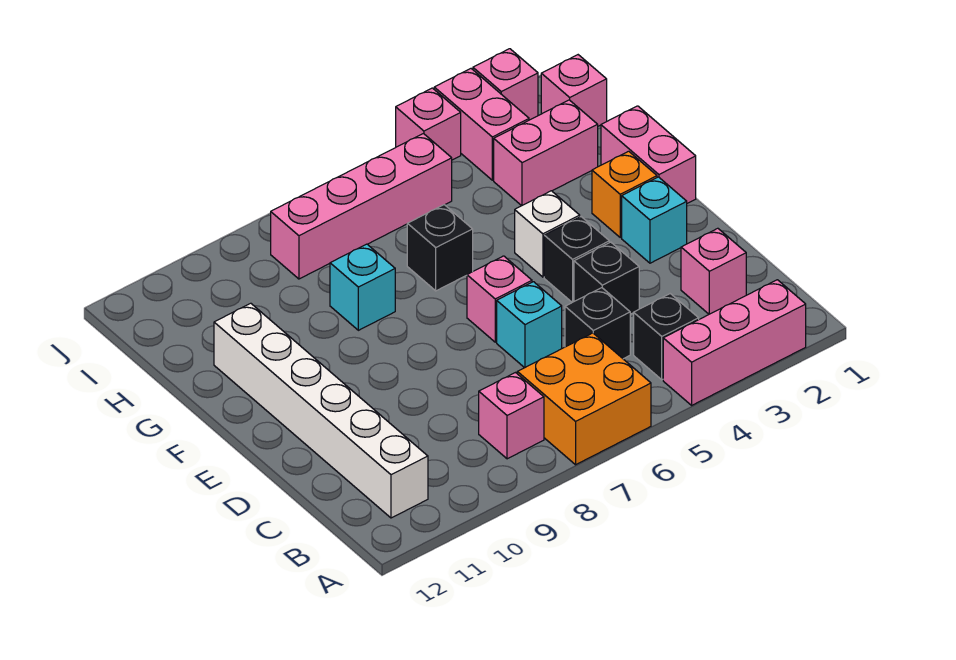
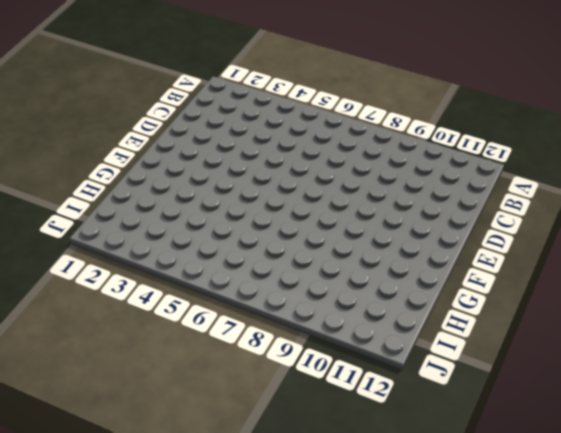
none -> pink 1x3 brick [663,280,806,405]
none -> orange 2x2 brick [517,333,651,465]
none -> black 1x1 brick [634,294,699,380]

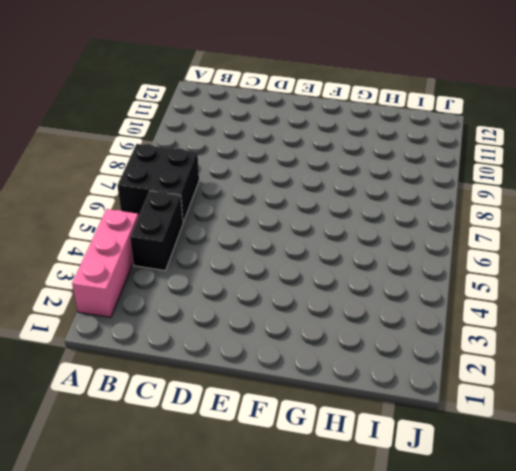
black 2x2 brick [117,144,199,222] -> orange 2x2 brick [517,333,651,465]
black 1x2 brick [130,191,183,271] -> black 1x1 brick [634,294,699,380]
none -> pink 1x1 brick [479,373,544,459]
none -> white 1x6 brick [214,303,428,518]
none -> pink 1x1 brick [681,228,746,314]

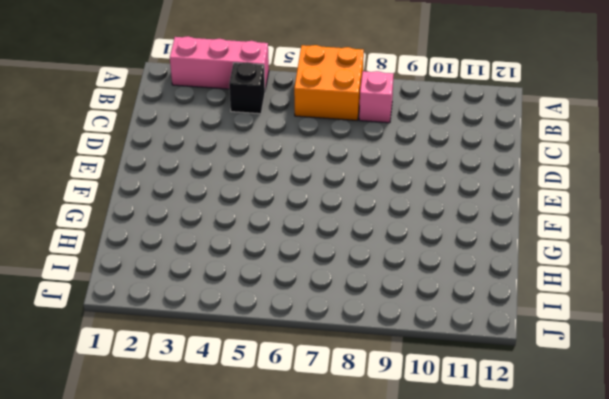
none -> white 1x6 brick [214,303,428,518]
none -> pink 1x1 brick [681,228,746,314]
none -> black 1x1 brick [565,288,630,359]

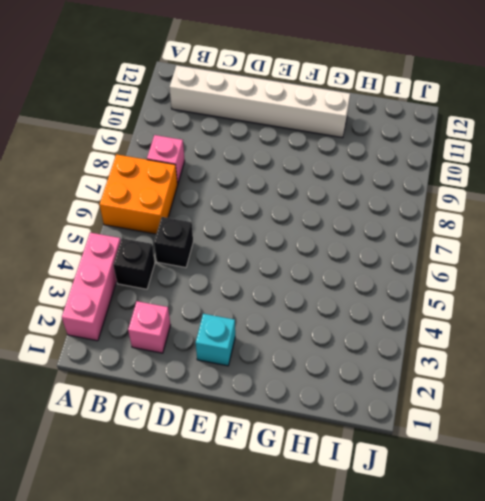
none -> black 1x1 brick [574,242,639,314]
none -> cyan 1x1 brick [497,282,562,368]
none -> black 1x1 brick [544,217,609,302]

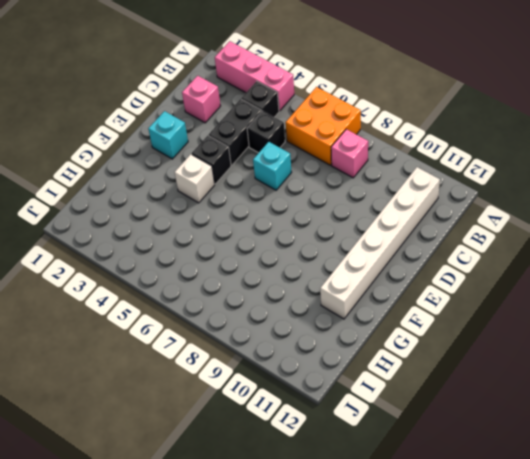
black 1x2 brick [209,99,262,165] -> black 1x1 brick [574,242,639,314]
none -> pink 1x1 brick [467,256,532,342]
none -> pink 1x2 brick [601,106,696,203]
none -> orange 1x1 brick [592,151,657,237]

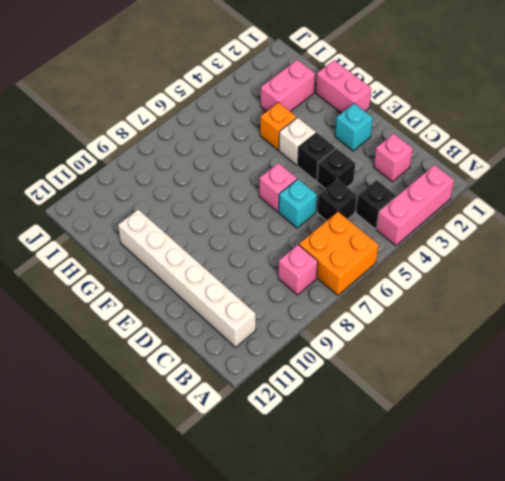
orange 1x1 brick [260,102,297,150] -> orange 1x1 brick moved to [592,151,657,237]
none -> black 1x1 brick [407,205,473,291]
none -> cyan 1x1 brick [330,244,395,330]
none -> pink 1x1 brick [541,55,607,126]

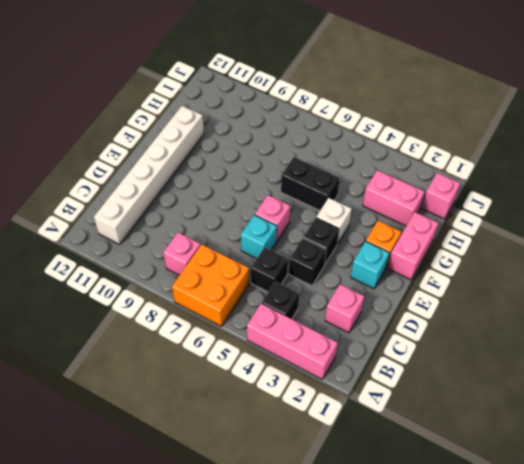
black 1x2 brick [281,157,340,211] -> black 1x1 brick [407,205,473,291]
none -> cyan 1x1 brick [330,244,395,330]
none -> pink 1x2 brick [434,69,529,180]
none -> pink 1x4 brick [271,134,452,279]

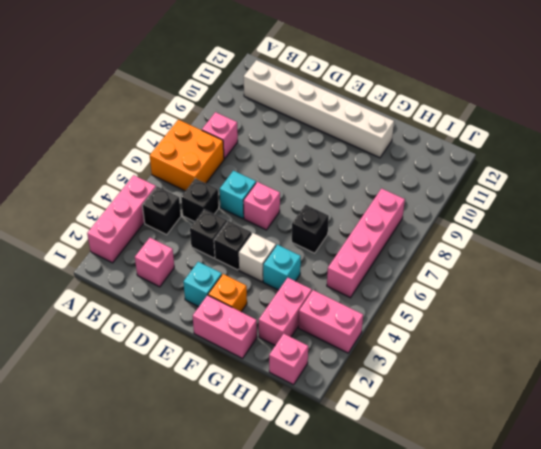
cyan 1x1 brick [263,245,301,290] -> cyan 1x1 brick moved to [330,244,395,330]
none -> pink 1x1 brick [473,49,538,120]
none -> pink 1x1 brick [396,88,461,160]

